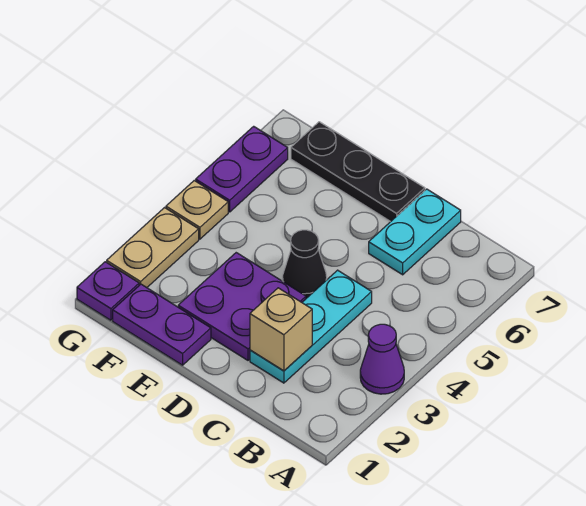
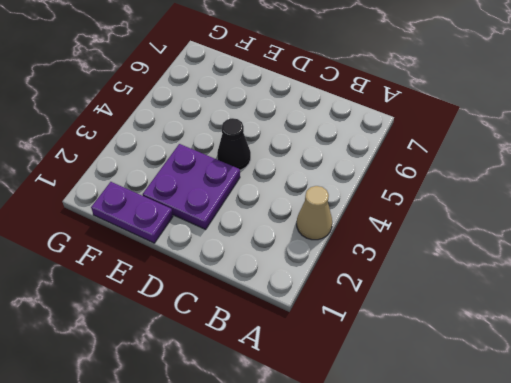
tan 1x1 cone [297,186,332,240] -> purple 1x1 cone [360,324,404,394]
none -> cyan 1x3 plate [250,270,372,383]
none -> cyan 1x2 plate [369,189,461,275]
none -> black 1x3 plate [291,122,425,222]

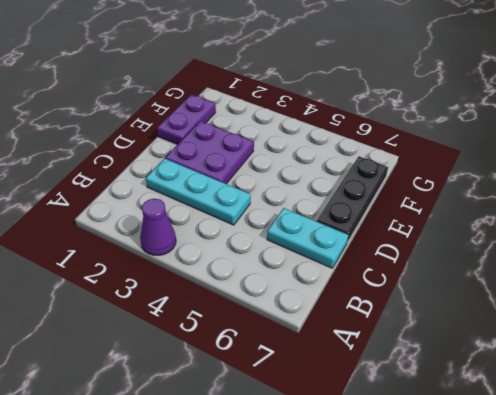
none -> black 1x1 cone [282,230,327,298]
none -> purple 1x1 plate [77,262,139,320]
none -> tan 1x2 plate [107,208,199,288]

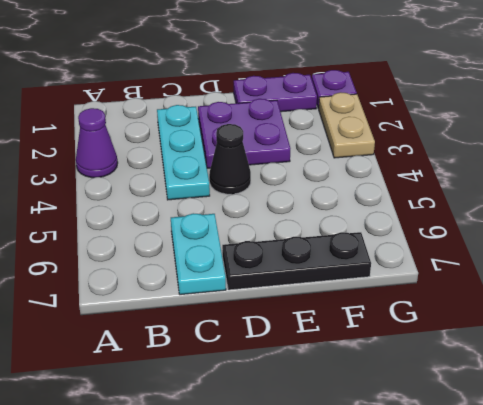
none -> tan 1x1 plate [166,181,228,239]
none -> purple 1x2 plate [196,126,288,212]
none -> tan 1x1 brick [250,288,312,371]

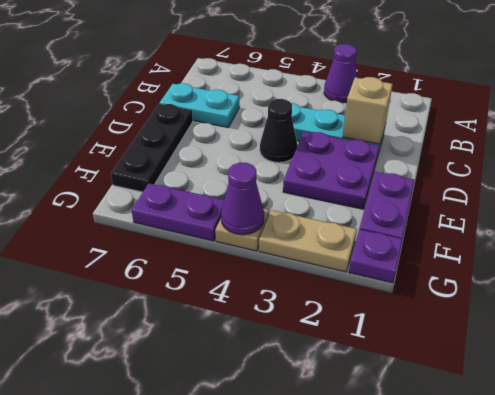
purple 1x1 cone [221,162,264,235] -> none

